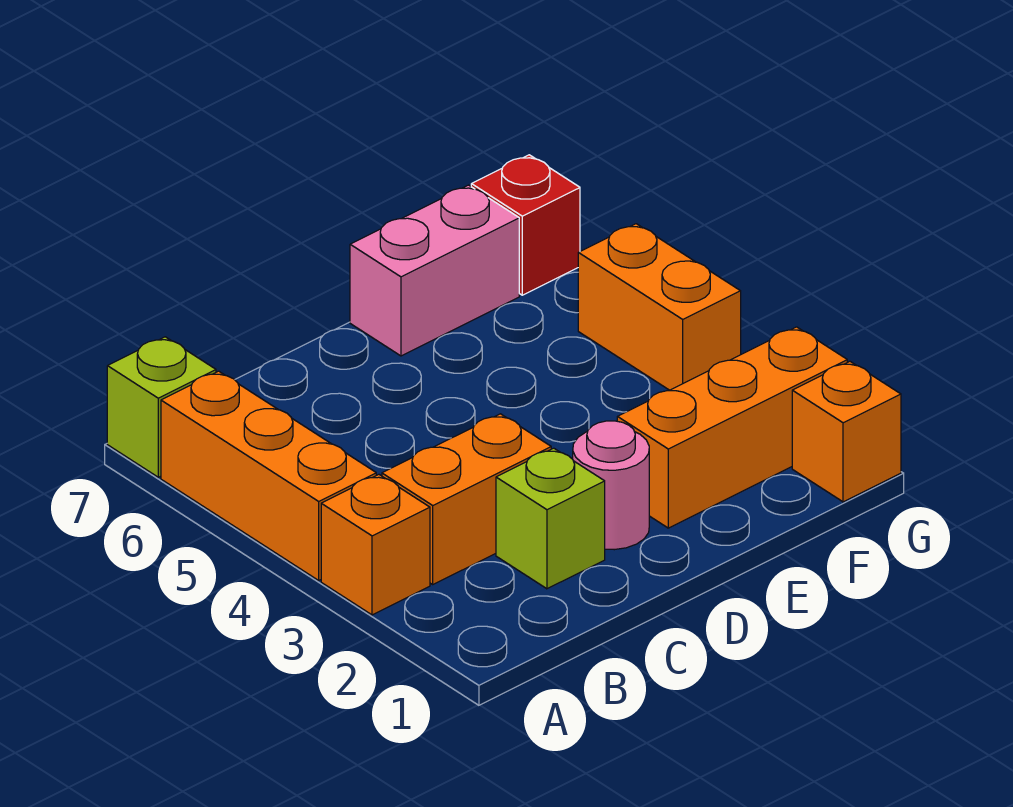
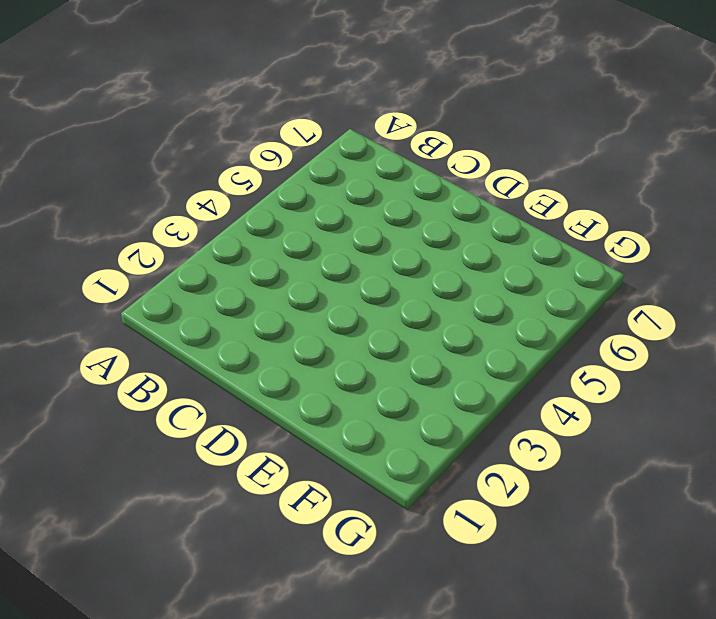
none -> orange 1x1 brick [321,475,430,615]
none -> orange 1x3 brick [161,371,376,580]

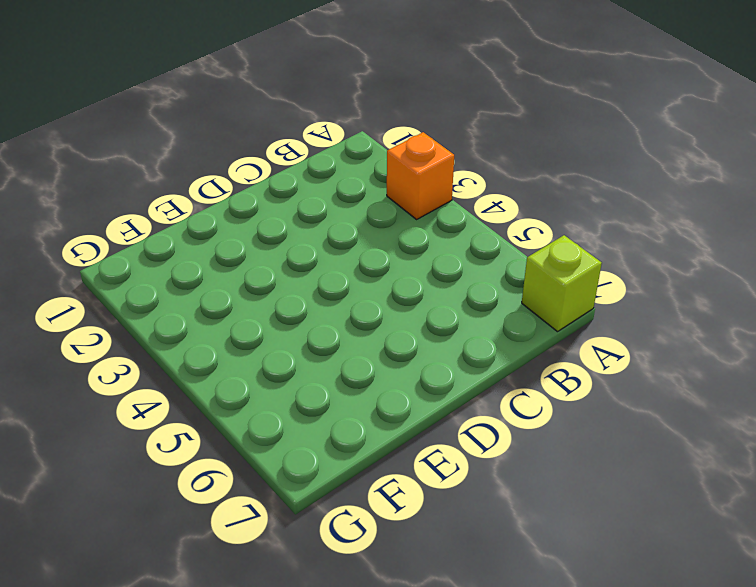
none -> orange 1x3 brick [161,371,376,580]
none -> orange 1x2 brick [382,414,551,584]

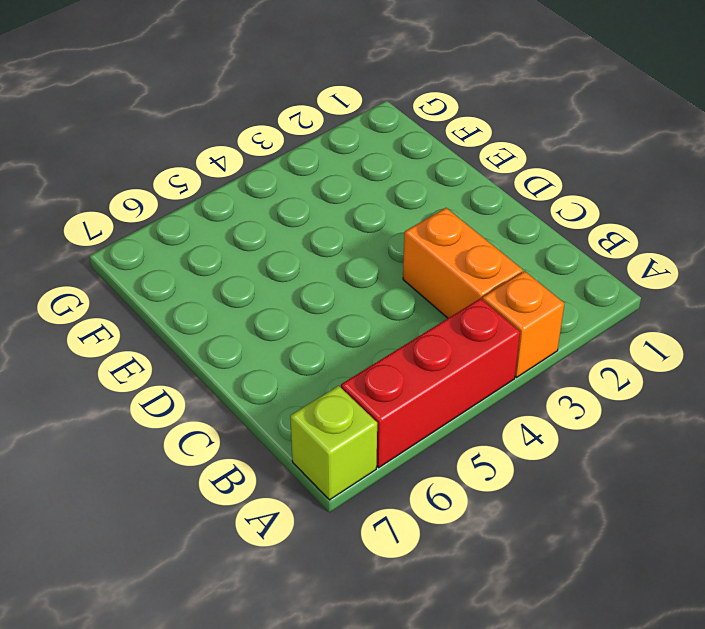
red 1x3 brick [341,298,520,468] -> orange 1x3 brick [161,371,376,580]
none -> lime 1x1 brick [496,448,605,589]
none -> pink 1x1 round brick [573,421,649,550]

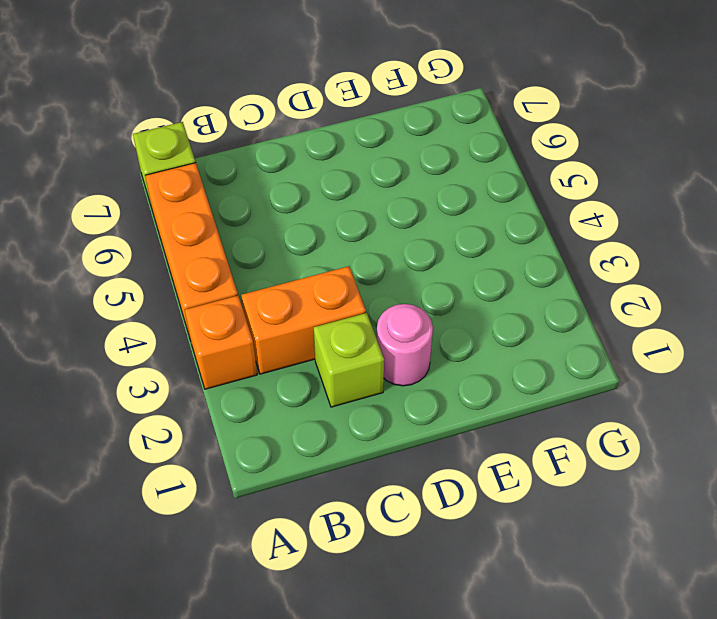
none -> orange 1x3 brick [617,327,847,528]
none -> pink 1x2 brick [350,185,519,356]

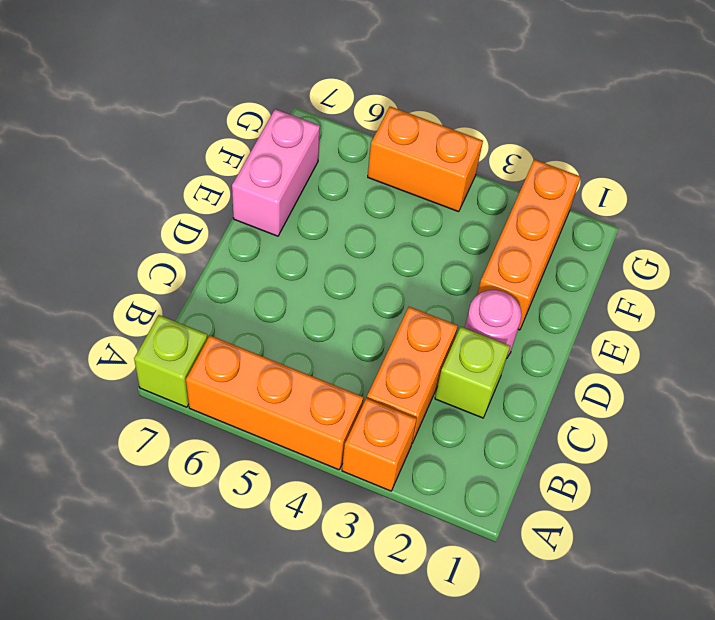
none -> orange 1x1 brick [792,362,901,502]
none -> red 1x1 brick [471,155,580,295]

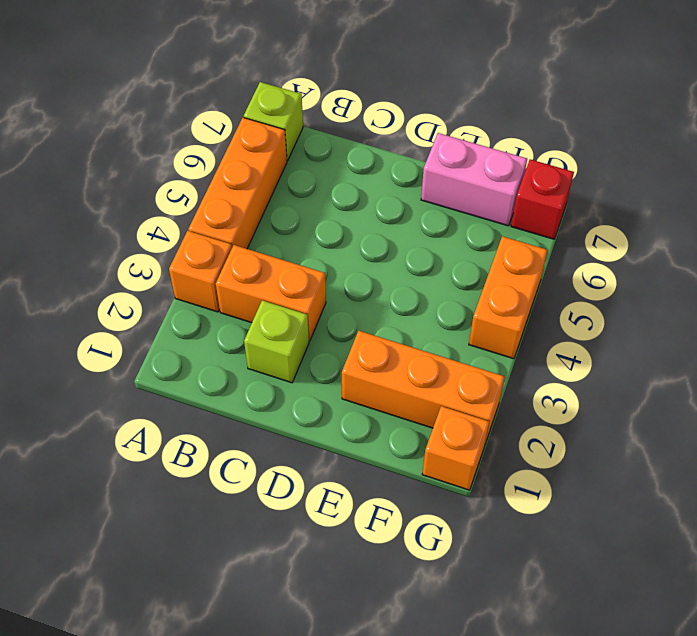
none -> pink 1x1 round brick [573,421,649,550]

